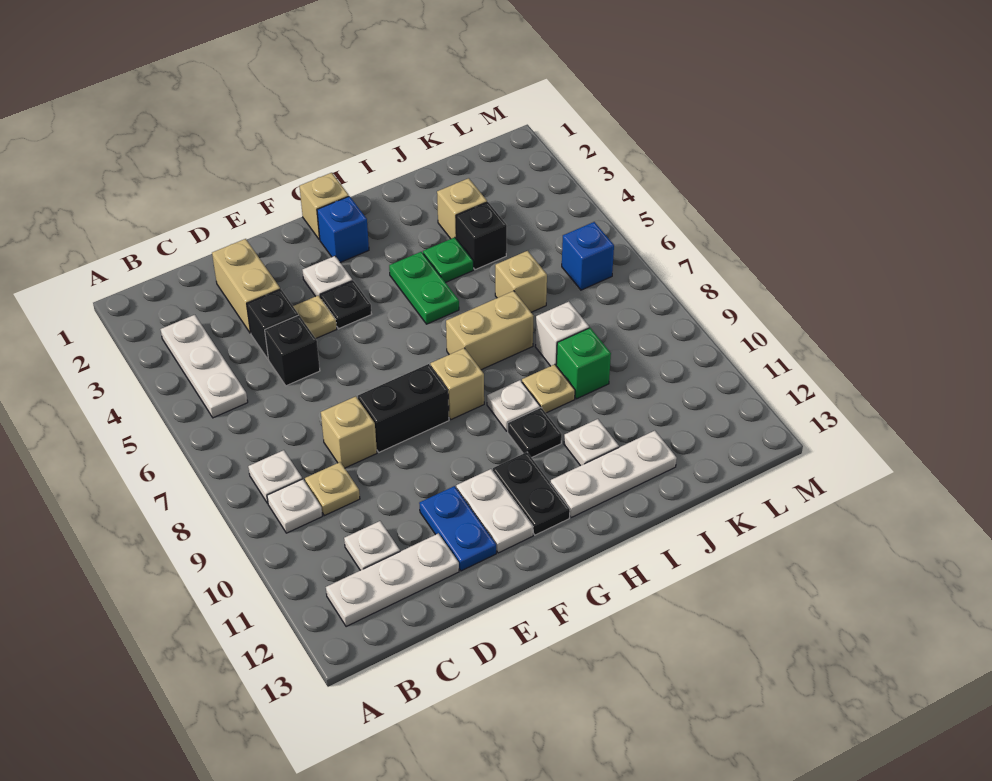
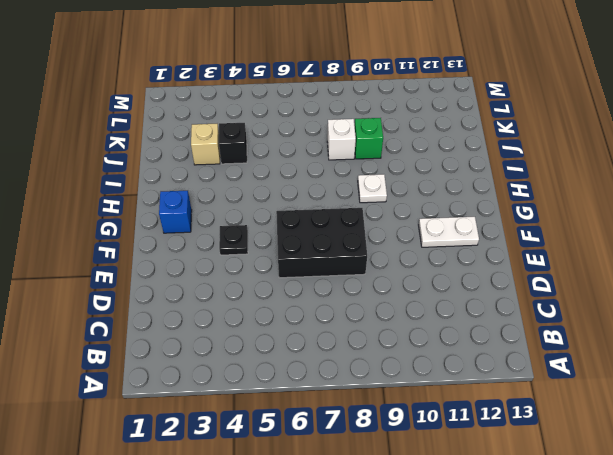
black 2x3 brick [276,208,367,278] -> black 1x2 brick [358,364,449,452]
none -> white 1x3 plate [161,315,248,418]
none -> white 1x1 plate [248,450,302,503]
none -> white 1x1 plate [267,479,322,533]
none -> white 1x3 plate [326,533,459,627]

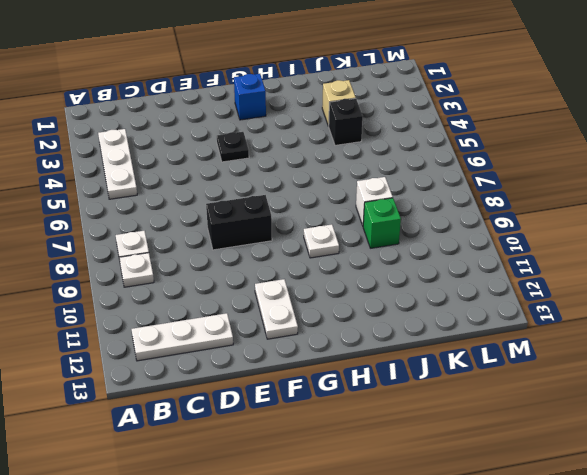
none -> tan 1x1 plate [305,462,360,516]
none -> white 1x1 plate [344,521,400,570]
none -> tan 1x2 brick [212,239,280,333]
none -> black 1x1 brick [247,289,298,359]

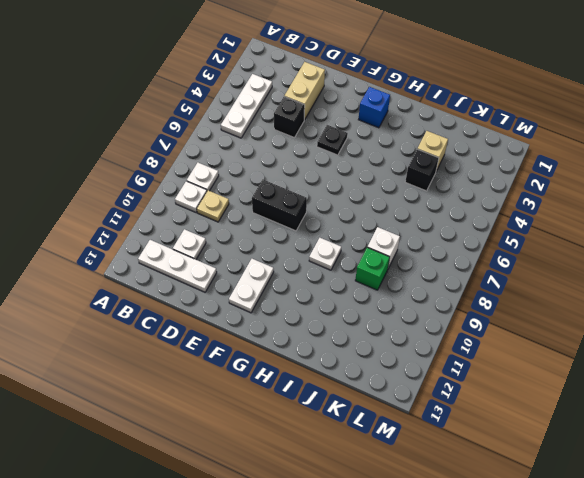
none -> black 1x1 brick [265,315,320,386]
none -> tan 1x1 brick [321,396,377,468]
none -> tan 1x1 plate [293,295,337,338]
none -> blue 1x2 plate [419,486,496,571]

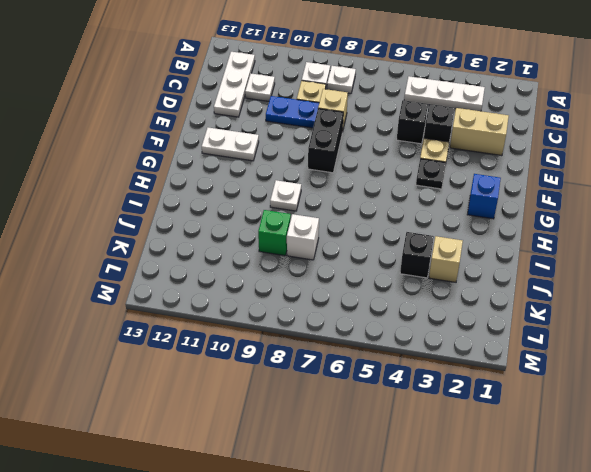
blue 1x2 plate [266,96,319,128] -> blue 1x2 plate moved to [419,486,496,571]
none -> white 1x1 plate [302,256,352,296]
none -> tan 1x1 brick [300,173,349,240]
none -> tan 1x1 brick [430,348,484,419]
none -> black 1x2 plate [493,452,570,535]

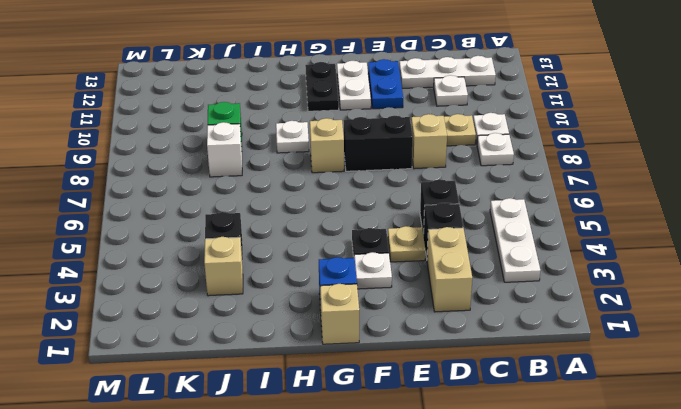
none -> green 1x2 plate [389,252,459,324]
none -> tan 1x2 brick [446,291,533,370]
none -> black 1x1 plate [508,408,562,458]
none -> white 1x3 plate [550,431,677,517]

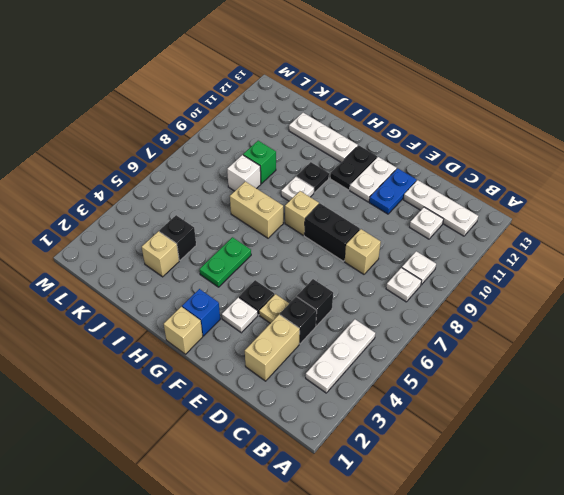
none -> tan 1x1 plate [305,462,360,516]
none -> green 1x1 plate [423,237,473,283]
none -> tan 1x1 plate [522,364,575,413]
none -> white 1x1 plate [564,419,619,466]

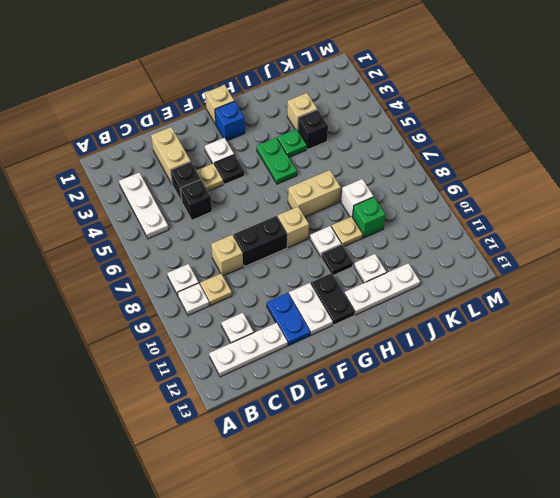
none -> tan 1x1 brick [495,251,547,312]
none -> blue 1x1 brick [562,222,614,290]

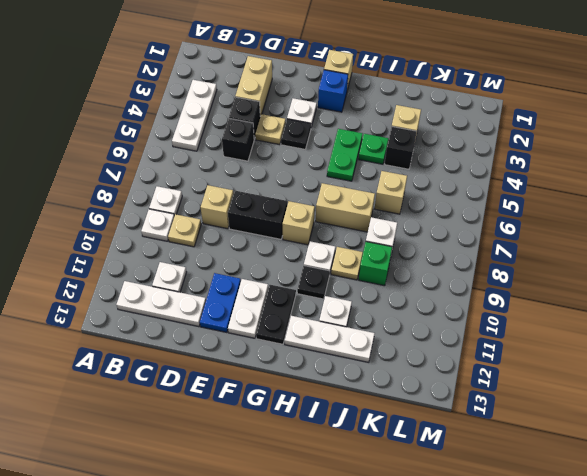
none -> blue 1x1 brick [562,222,614,290]

